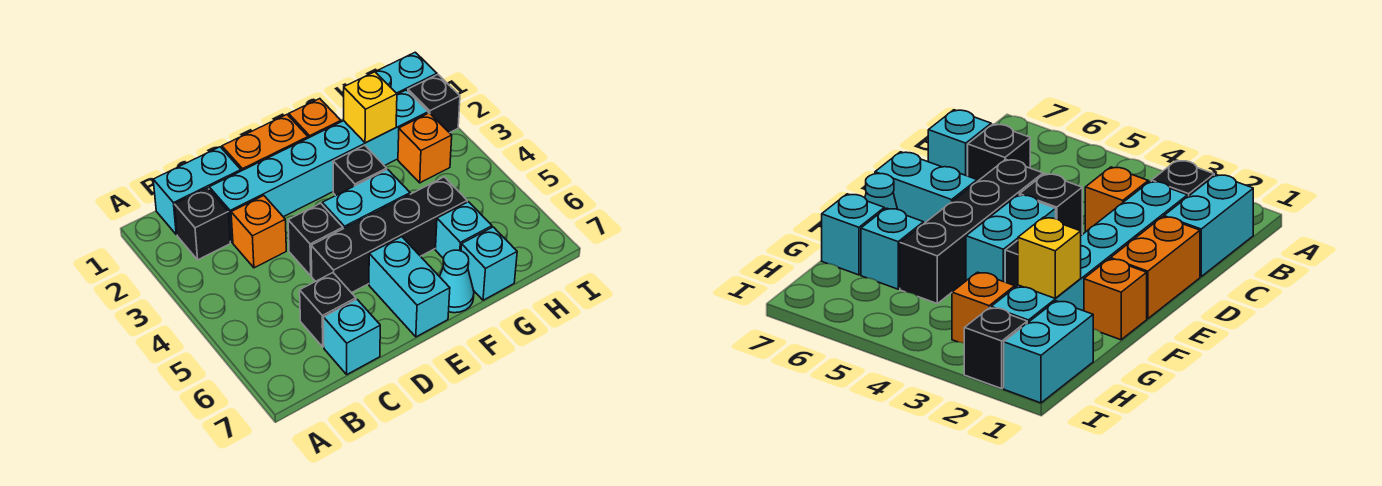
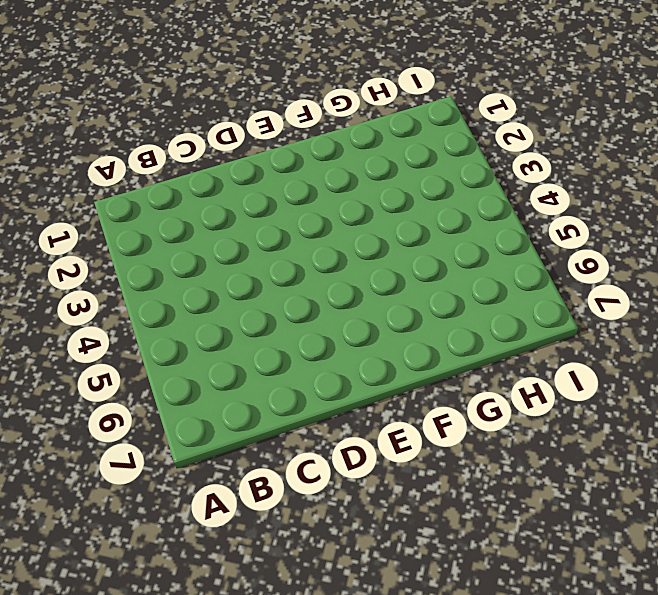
none -> cyan 1x2 brick [153,147,241,235]
none -> black 1x1 brick [175,188,230,260]
none -> cyan 1x6 brick [209,90,428,243]

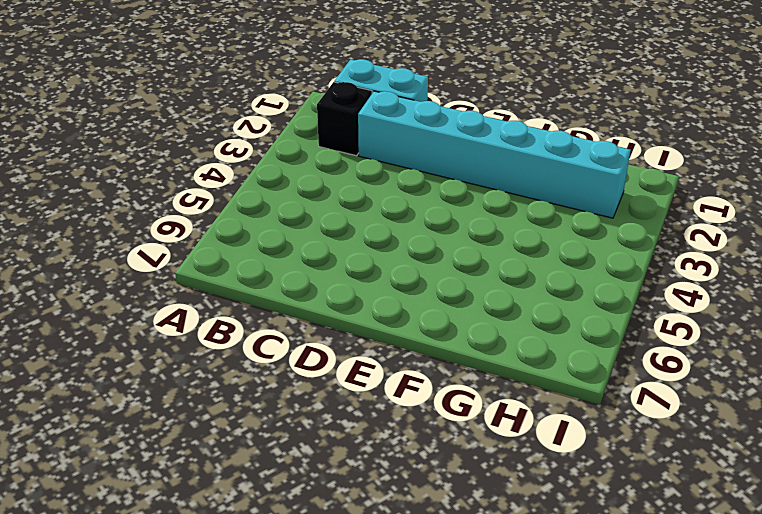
none -> orange 1x1 brick [231,196,286,268]
none -> black 1x1 brick [300,273,356,347]
none -> cyan 1x1 brick [324,299,380,374]

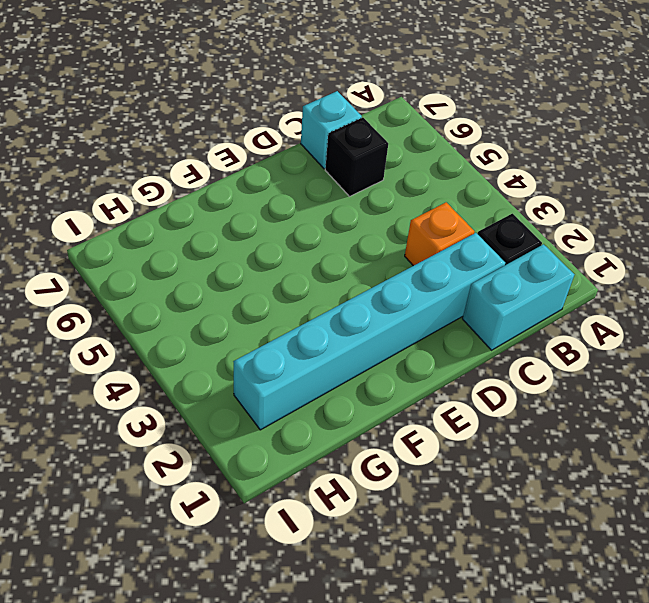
none -> orange 1x2 brick [222,115,308,171]
none -> black 1x1 brick [288,203,343,276]
none -> black 1x4 brick [311,177,467,293]

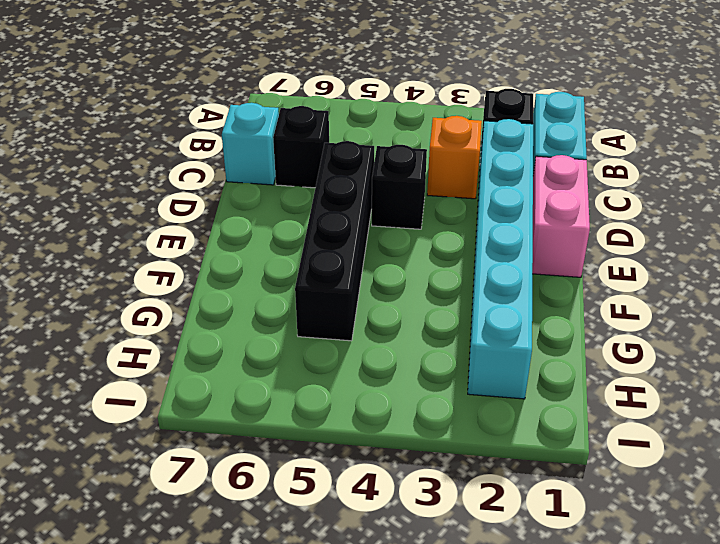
pink 1x2 brick [532,155,590,277] -> orange 1x2 brick [222,115,308,171]
none -> cyan 1x2 brick [322,169,410,229]
none -> cyan 1x2 brick [369,237,450,337]
none -> orange 1x1 brick [289,99,341,138]

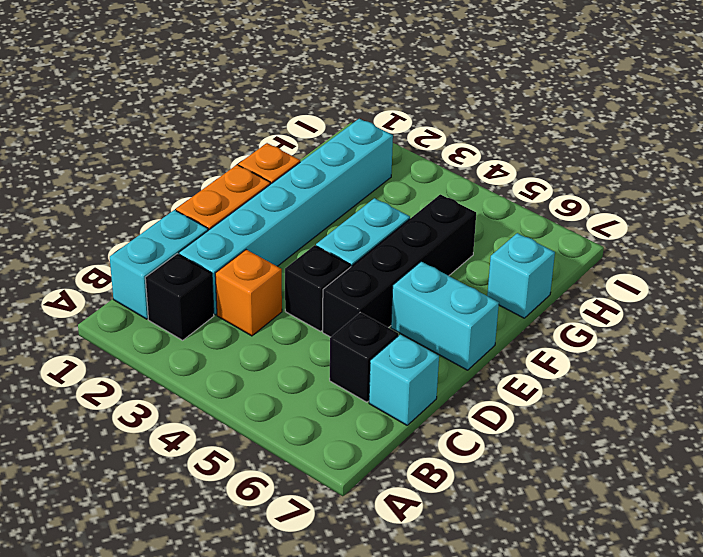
none -> black 1x1 brick [333,145,387,196]
none -> cyan 1x1 cone [440,250,474,313]
none -> cyan 1x1 brick [435,202,492,258]

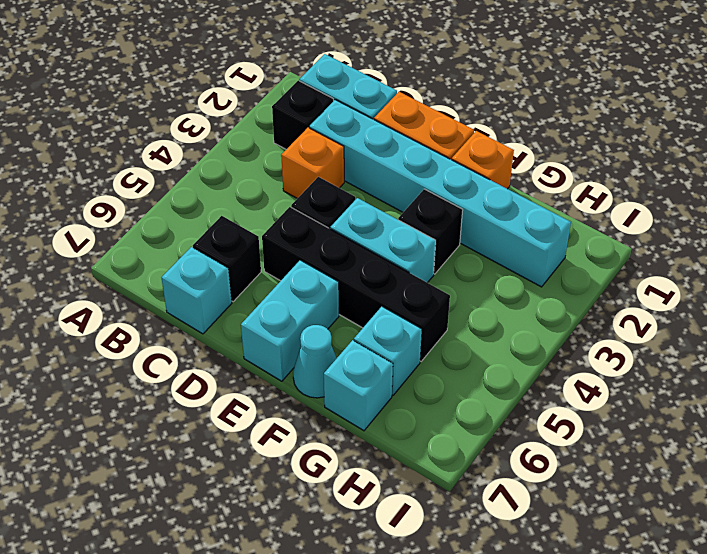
none -> cyan 1x2 brick [375,52,437,94]
none -> orange 1x1 brick [398,113,452,183]
none -> black 1x1 brick [408,75,460,133]

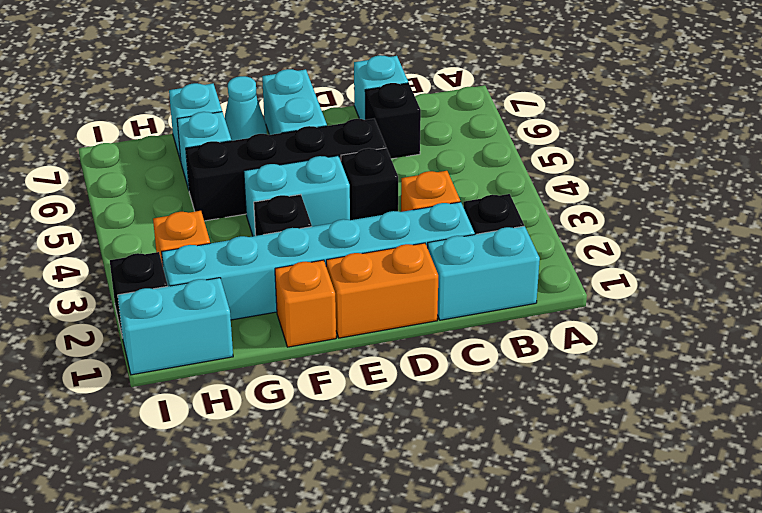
none -> yellow 1x1 brick [344,72,397,143]

